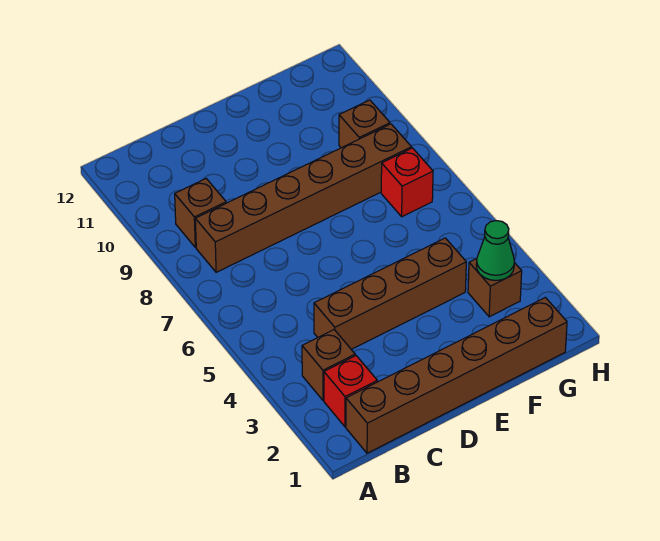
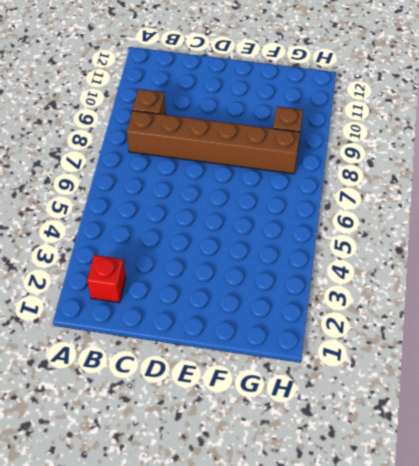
none -> brown 1x6 brick [346,298,567,453]
none -> brown 1x1 brick [302,330,355,400]

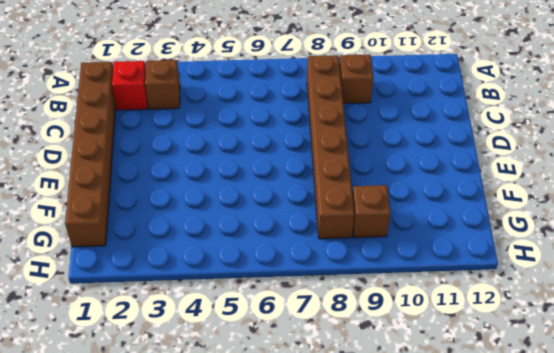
none -> brown 1x4 brick [314,238,466,349]
none -> brown 1x1 brick [468,259,522,317]

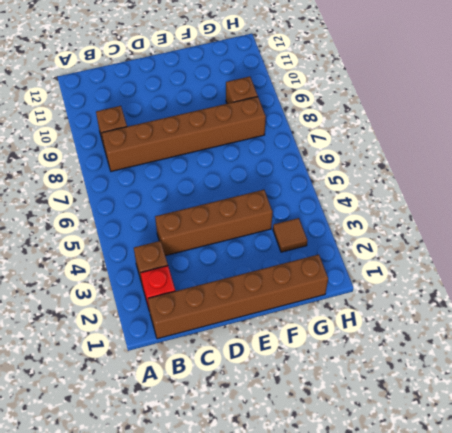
brown 1x1 tile [273,218,307,252] -> brown 1x1 brick [468,259,522,317]
none -> red 1x1 brick [381,148,433,217]
none -> green 1x1 cone [476,221,514,280]

